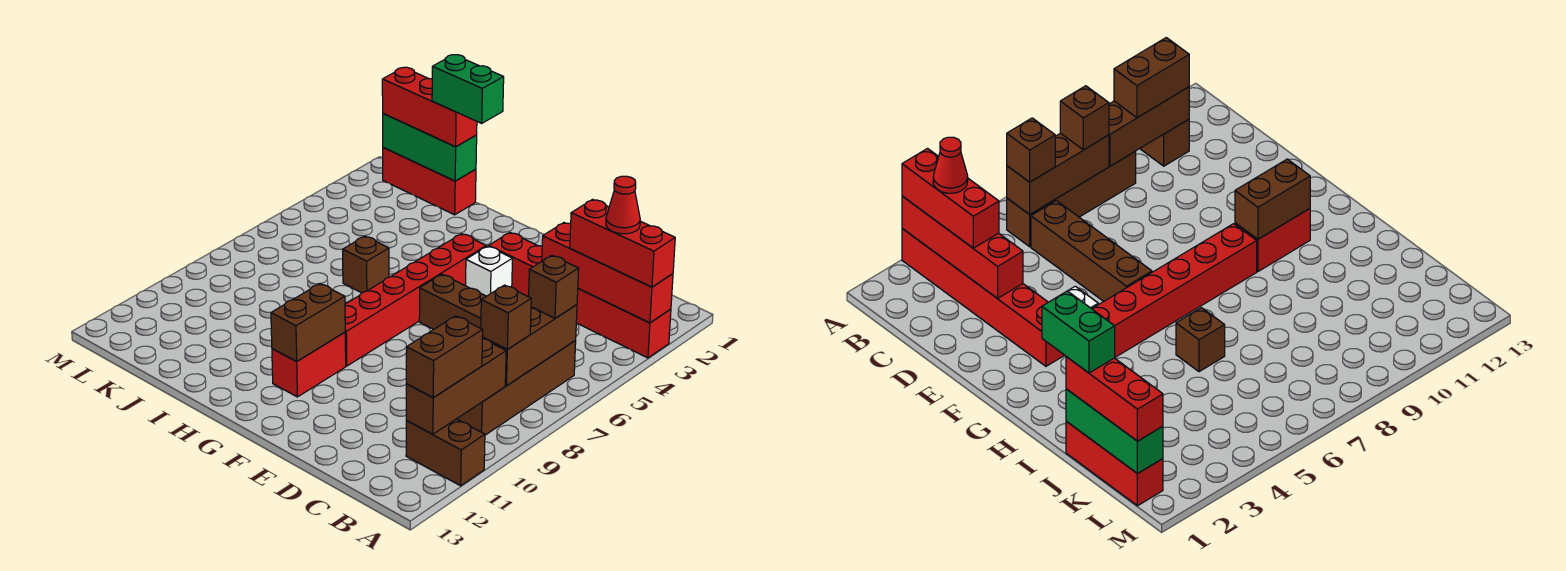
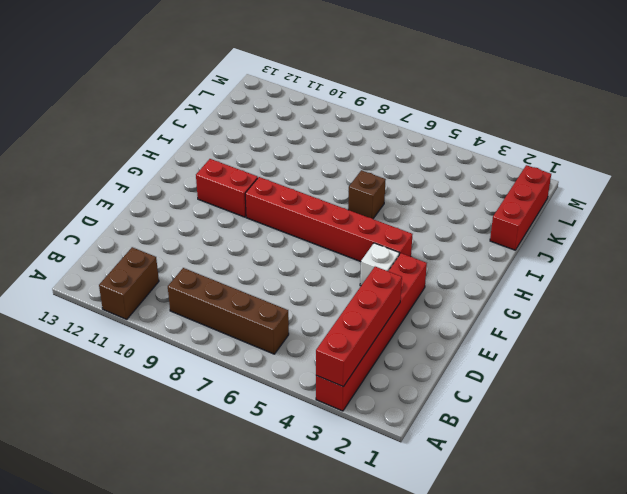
none -> brown 1x4 brick [419,274,486,330]
none -> brown 1x3 brick [482,305,577,386]
none -> brown 1x3 brick [406,339,506,434]

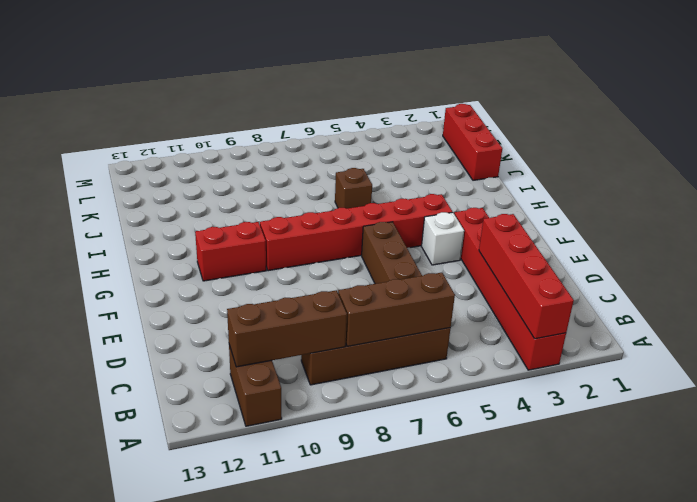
none -> brown 1x2 brick [271,284,345,361]
none -> green 1x3 brick [383,114,477,181]
none -> red 1x3 brick [570,199,675,287]

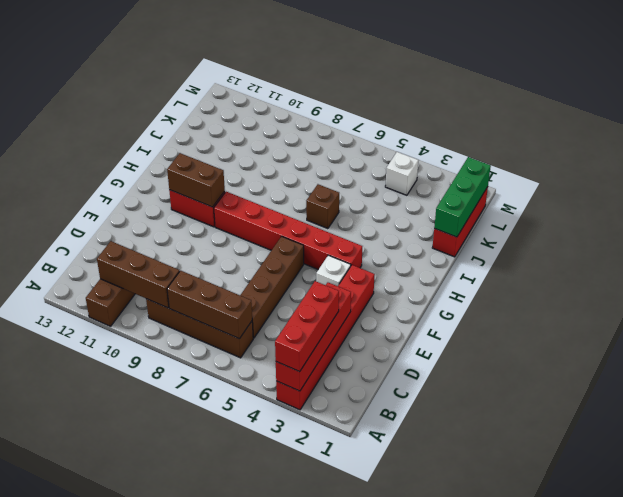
white 1x1 brick [385,152,419,195] -> none
none -> brown 1x1 brick [529,255,579,318]
none -> brown 1x1 brick [481,285,531,349]
none -> brown 1x2 brick [406,316,483,398]

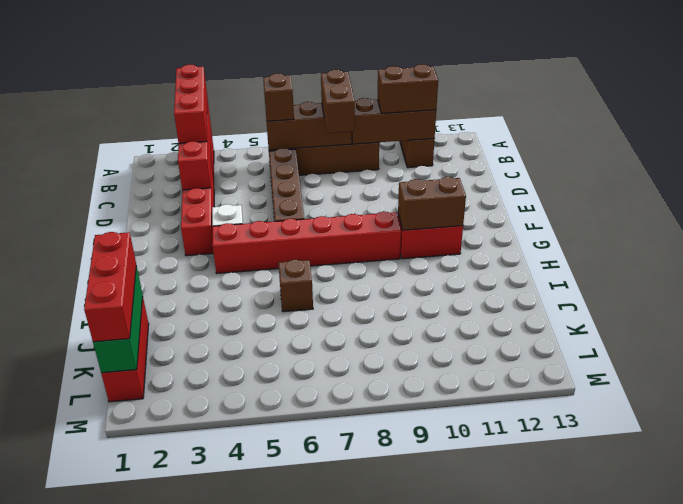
brown 1x2 brick [321,70,355,133] -> brown 1x1 brick [481,285,531,349]
none -> red 1x1 cone [606,176,640,234]
none -> green 1x2 brick [432,55,504,123]

